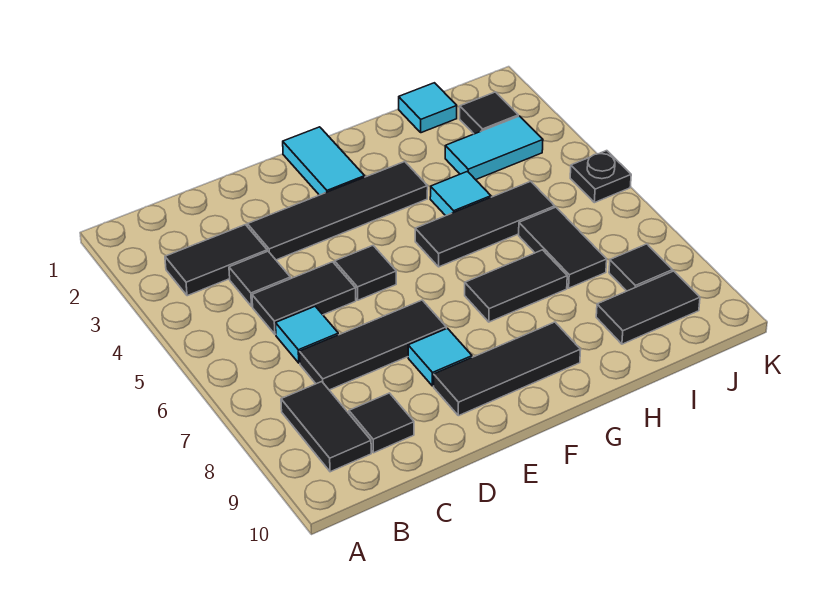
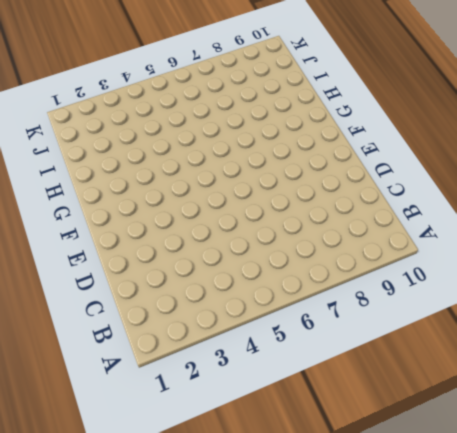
none -> black 1x2 tile [165,225,267,296]
none -> black 1x2 tile [281,382,371,472]
none -> black 1x1 tile [229,251,291,306]

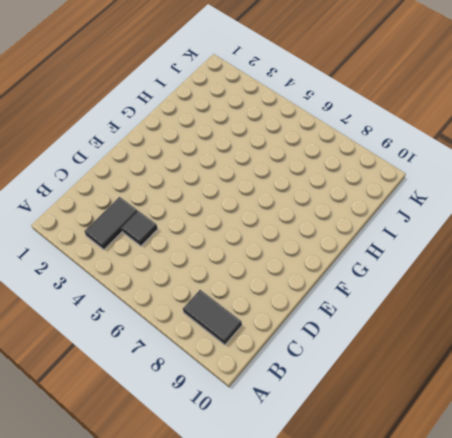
none -> black 1x2 tile [252,262,356,335]
none -> cyan 1x1 tile [276,306,338,363]
none -> black 1x3 tile [300,300,446,390]

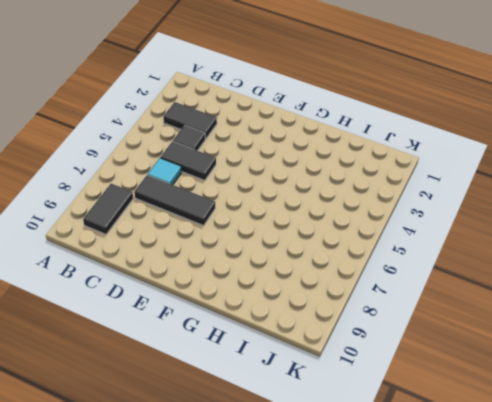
none -> black 1x1 tile [349,393,414,453]
none -> black 1x4 tile [247,162,428,260]
none -> black 1x1 tile [335,246,396,300]

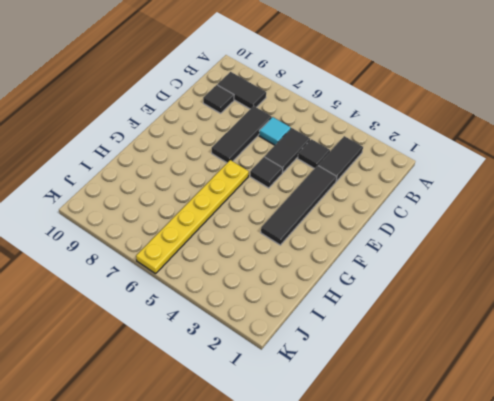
yellow 1x6 plate [136,160,249,274] -> black 1x2 tile [519,207,607,288]
none -> cyan 1x1 tile [408,328,472,386]
none -> black 1x3 tile [434,322,581,416]
none -> cyan 1x2 tile [283,127,365,195]

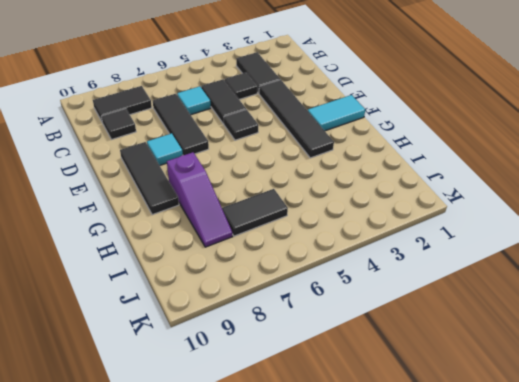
purple 1x3 slope [167,152,233,247] -> none
none -> black 1x3 tile [415,181,555,267]
none -> black 1x2 tile [465,250,567,322]
none -> cyan 1x1 tile [430,171,491,216]

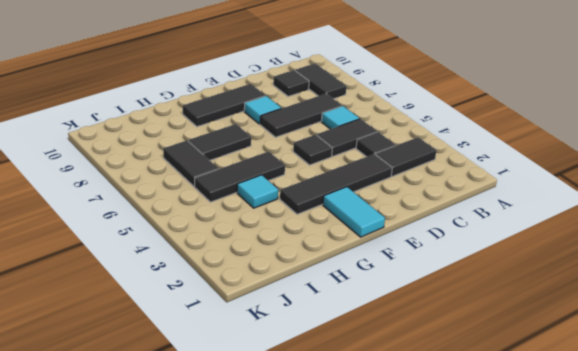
none -> cyan 1x1 tile [399,83,457,133]
none -> cyan 1x2 tile [445,116,543,180]
none -> black 1x2 tile [596,271,700,344]

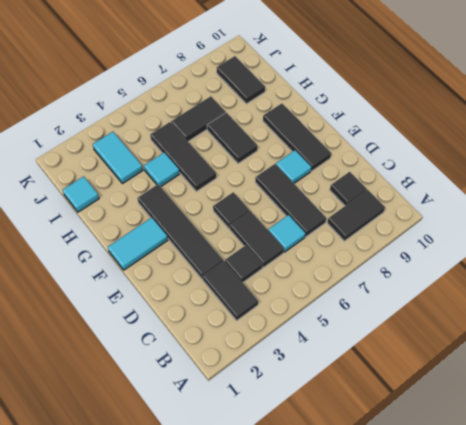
none -> black 1x1 tile [460,92,518,134]
none -> black 1x1 tile [609,244,673,291]
none -> black 1x1 plate [570,151,631,203]

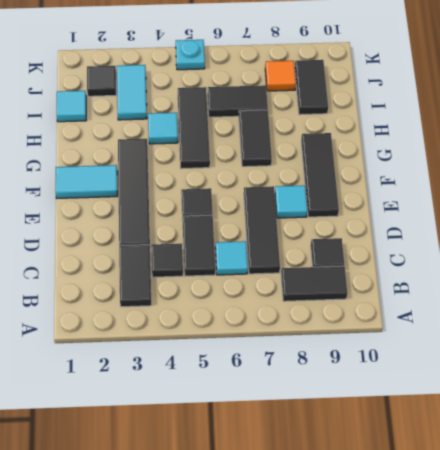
orange 1x1 tile [265,61,296,91] -> black 1x1 tile [609,244,673,291]
cyan 1x1 plate [176,40,205,70] -> black 1x1 plate [570,151,631,203]

